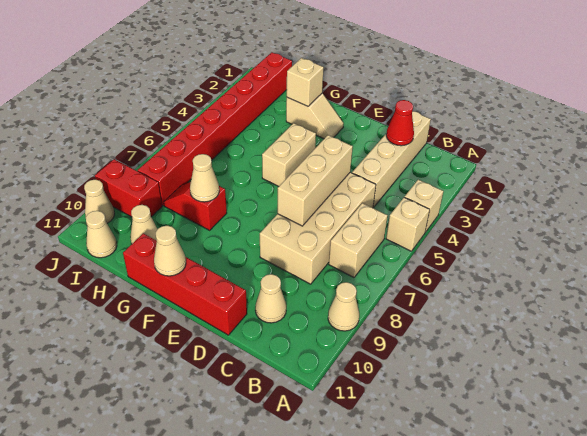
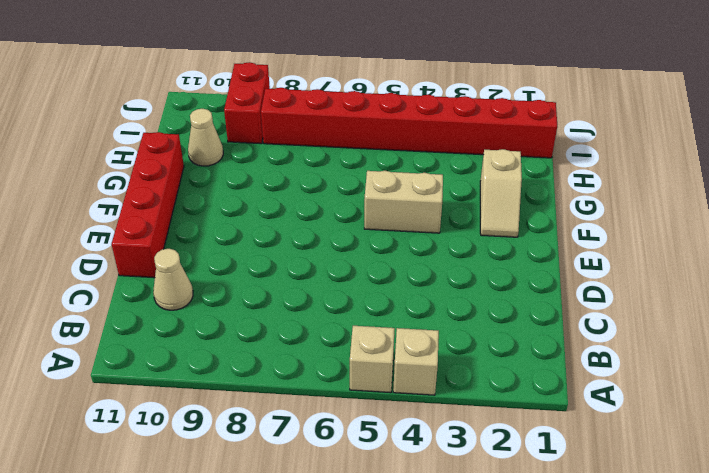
none -> tan 1x1 cone [328,282,359,331]
none -> tan 1x2 brick [329,203,388,277]
none -> tan 1x4 brick [352,111,431,208]

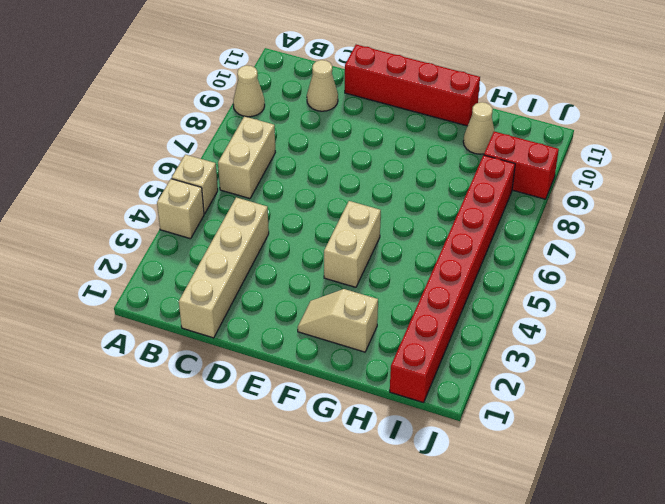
none -> tan 2x4 brick [260,172,376,284]
none -> red 1x2 slope [164,182,227,230]
none -> tan 1x1 cone [86,211,117,258]

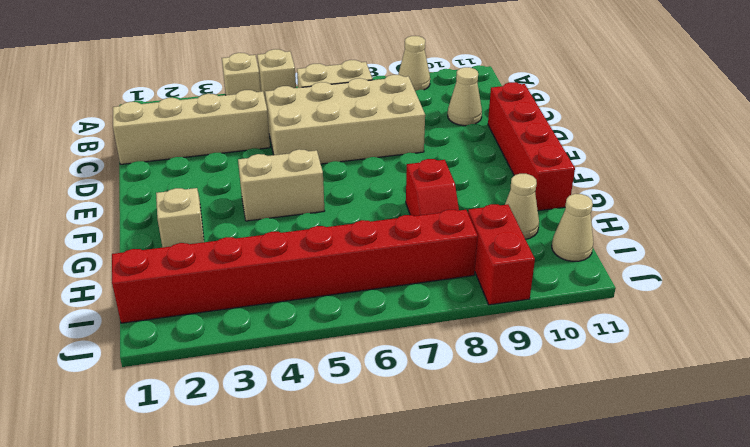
none -> tan 1x1 cone [84,180,114,223]
none -> red 1x1 cone [386,100,414,146]
none -> tan 1x3 brick [278,135,353,226]

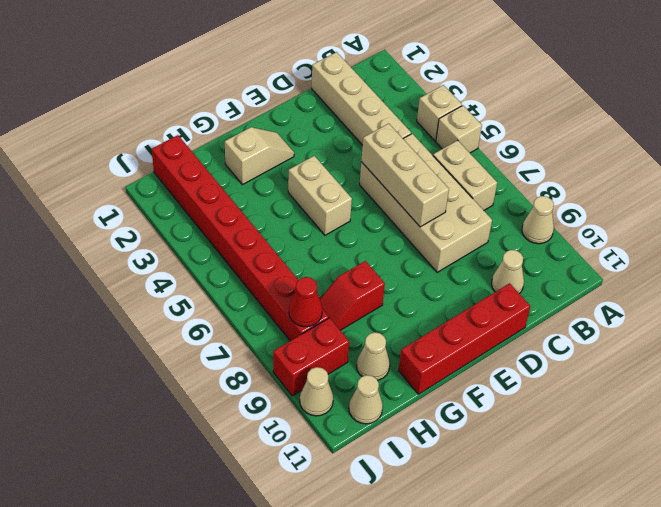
red 1x1 cone [289,277,322,327] -> red 1x1 cone moved to [386,100,414,146]
none -> tan 1x1 cone [154,226,186,276]
none -> tan 1x1 brick [287,58,324,106]
none -> tan 1x1 cone [190,154,219,202]

